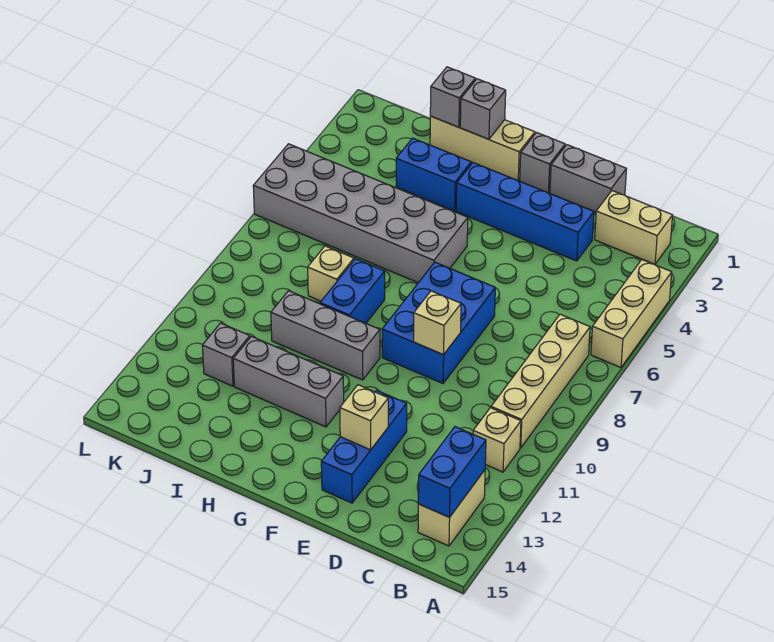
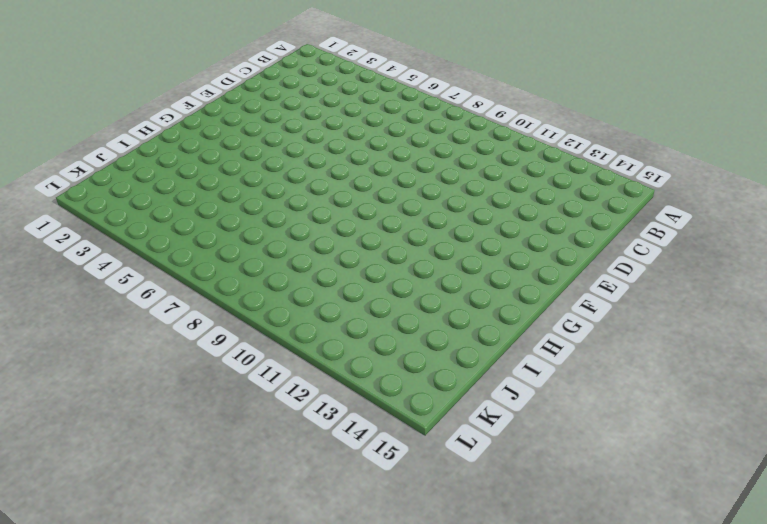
none -> tan 1x3 brick [591,260,672,367]
none -> tan 1x2 brick [595,191,673,264]
none -> tan 1x4 brick [491,314,590,448]

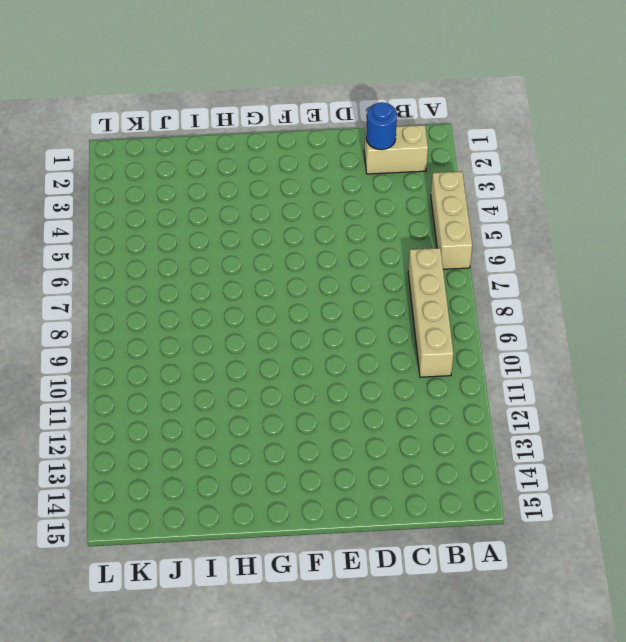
blue 1x1 round brick [366,102,397,150] -> none
none -> tan 1x1 brick [473,408,521,472]
none -> tan 1x2 brick [418,470,485,546]
none -> grey 1x2 brick [550,145,626,212]

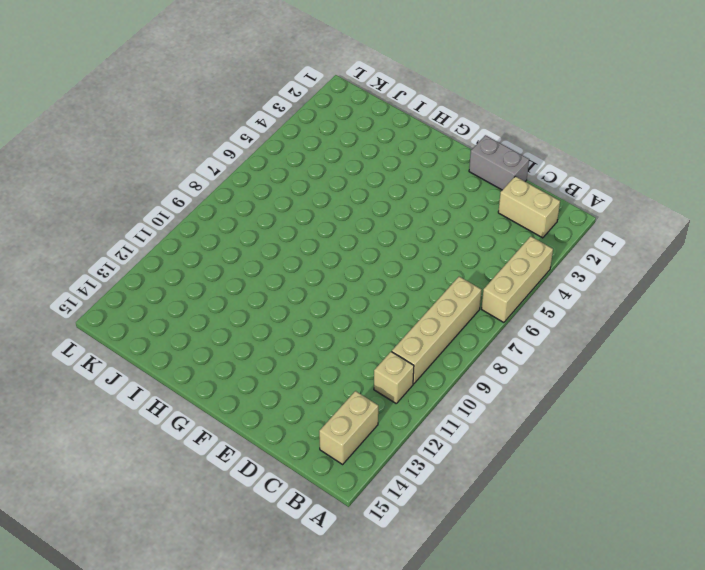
none -> blue 1x4 brick [456,163,594,261]
none -> blue 2x3 brick [382,262,495,383]
none -> blue 1x3 brick [321,390,407,503]

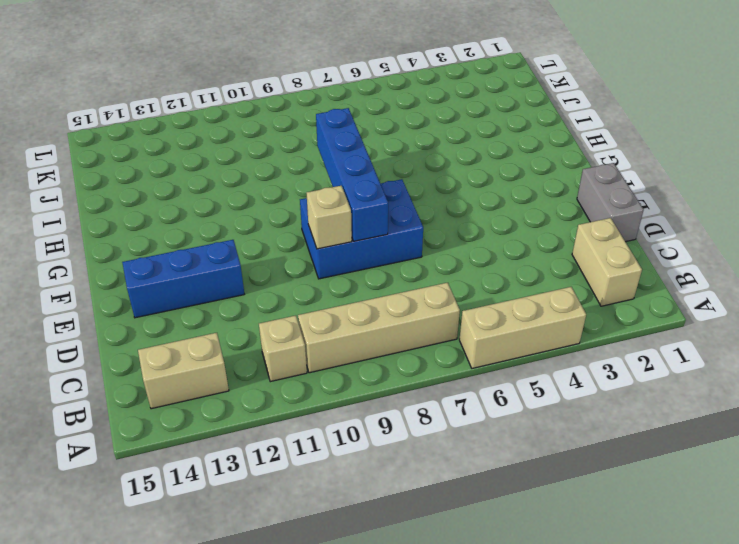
blue 1x4 brick [316,108,388,241] -> blue 1x4 brick moved to [456,163,594,261]
none -> grey 1x1 brick [520,133,565,193]
none -> tan 1x3 brick [430,116,535,180]
none -> grey 2x6 brick [253,144,468,283]

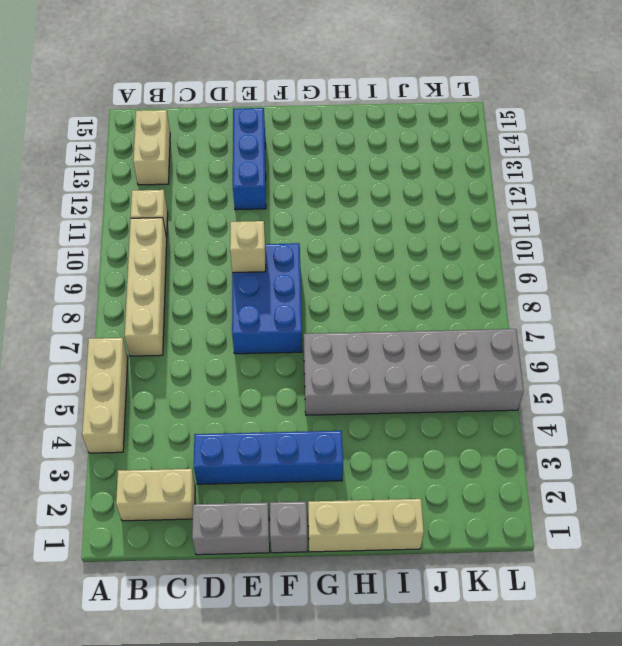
none -> grey 1x3 brick [271,291,380,380]
none -> grey 1x3 brick [233,336,344,427]
none -> blue 1x2 brick [396,138,471,211]

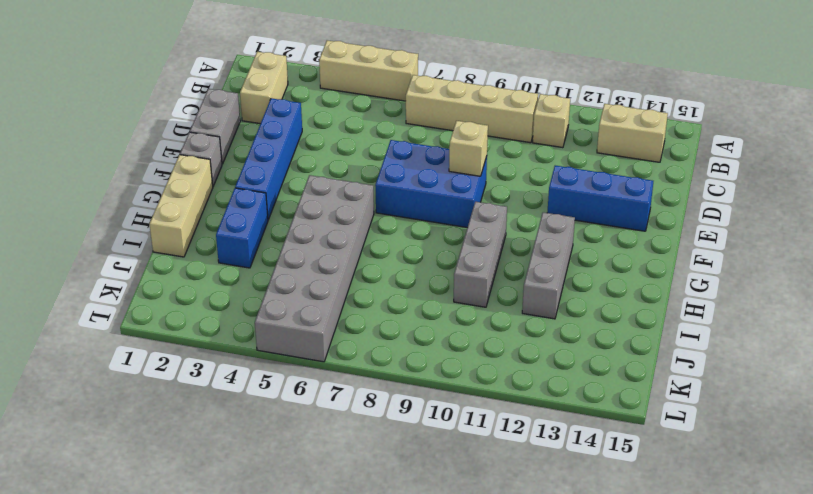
none -> blue 1x2 brick [320,259,385,323]
none -> tan 1x1 brick [308,246,354,301]
none -> grey 1x1 brick [202,323,250,386]

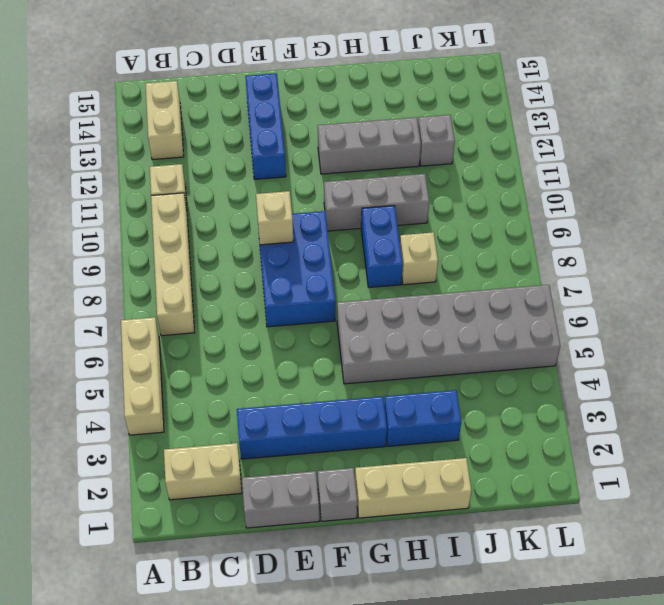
none -> blue 1x2 brick [418,427,486,517]
none -> tan 1x1 brick [340,385,388,450]
none -> grey 1x1 brick [460,79,506,139]

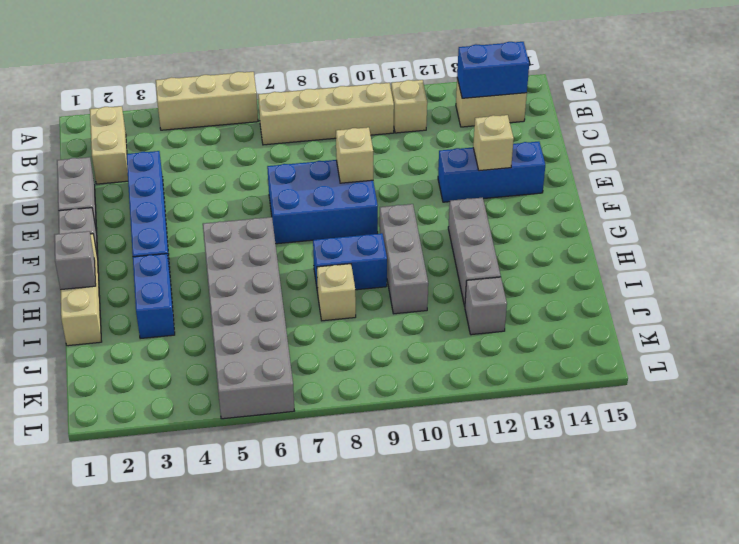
none -> grey 1x1 brick [430,67,475,127]

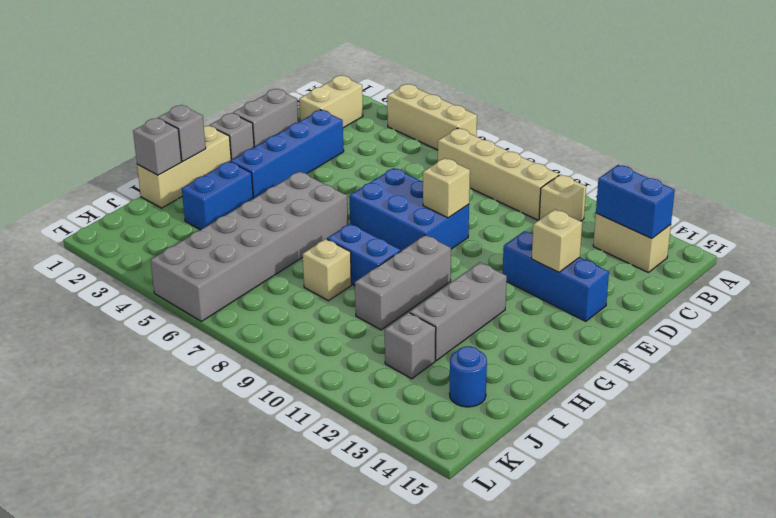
blue 1x1 round brick [449,346,487,407] -> none

